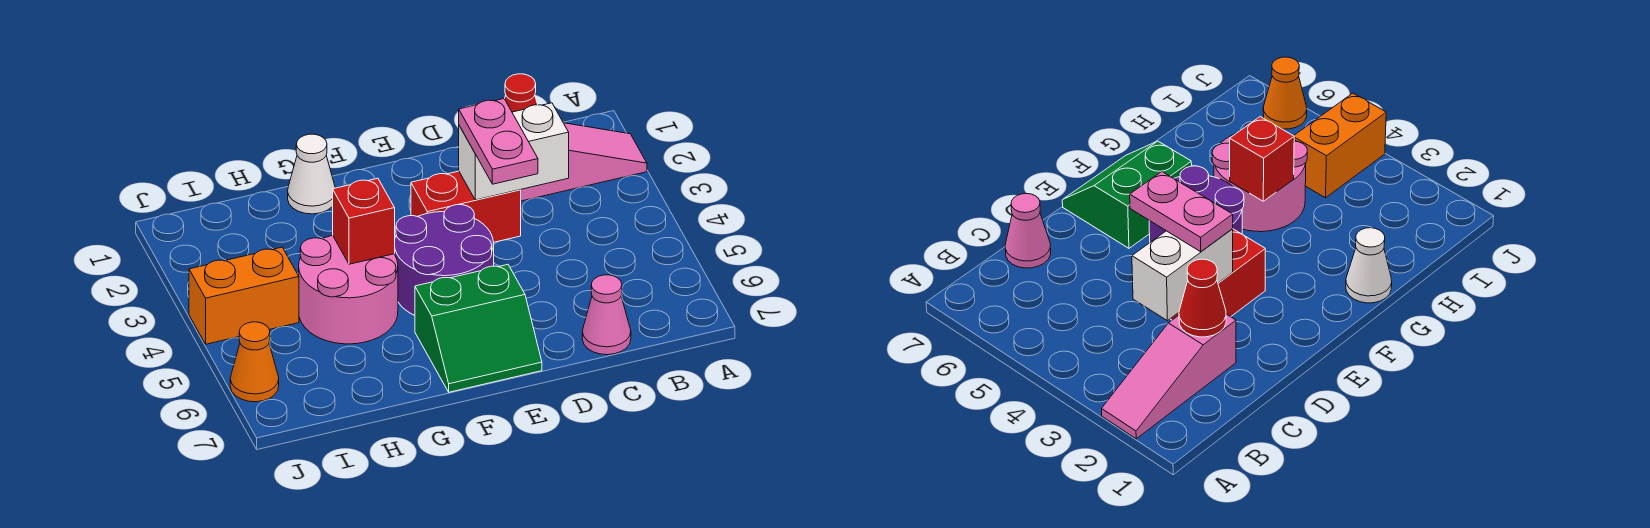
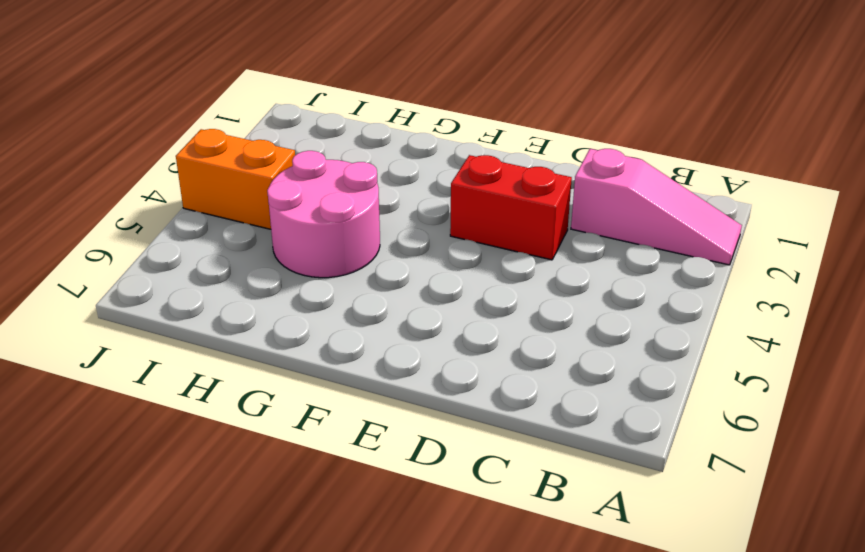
none -> pink 1x1 cone [582,275,631,355]
none -> purple 2x2 round brick [395,205,494,315]
none -> green 2x2 slope [415,265,542,392]

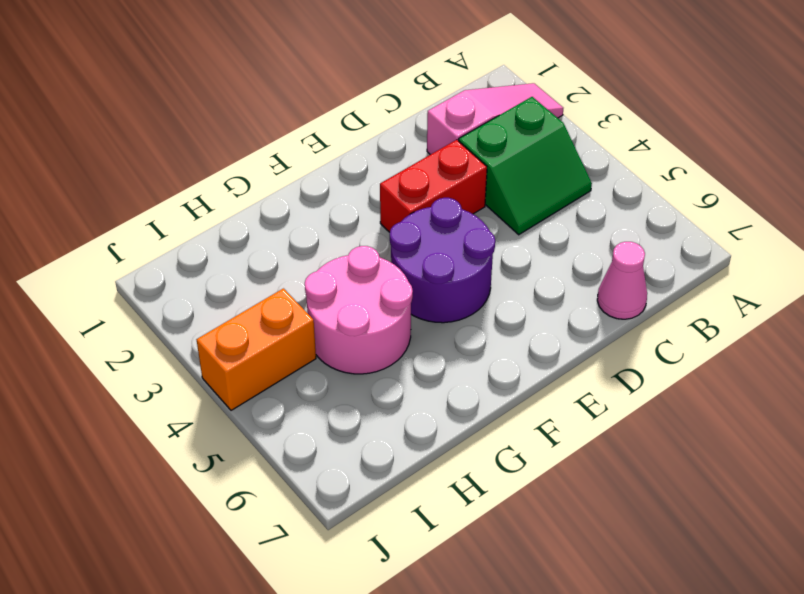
green 2x2 slope [459,97,592,235] -> green 2x2 slope moved to [415,265,542,392]
none -> white 1x1 cone [288,134,335,214]
none -> orange 1x1 cone [230,322,279,402]
none -> red 1x1 cone [505,74,538,112]

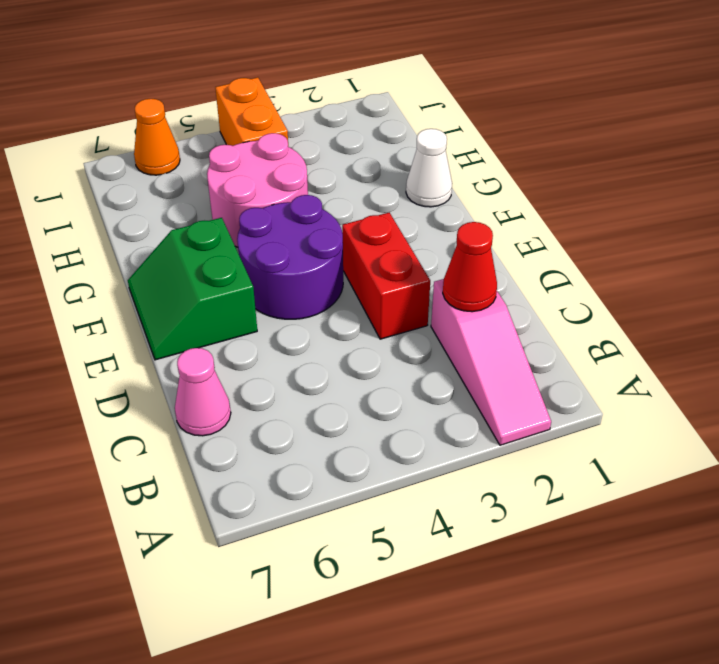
none -> white 1x2 brick [459,103,569,200]
none -> red 1x1 brick [333,178,395,264]
none -> pink 1x2 plate [459,99,538,184]

